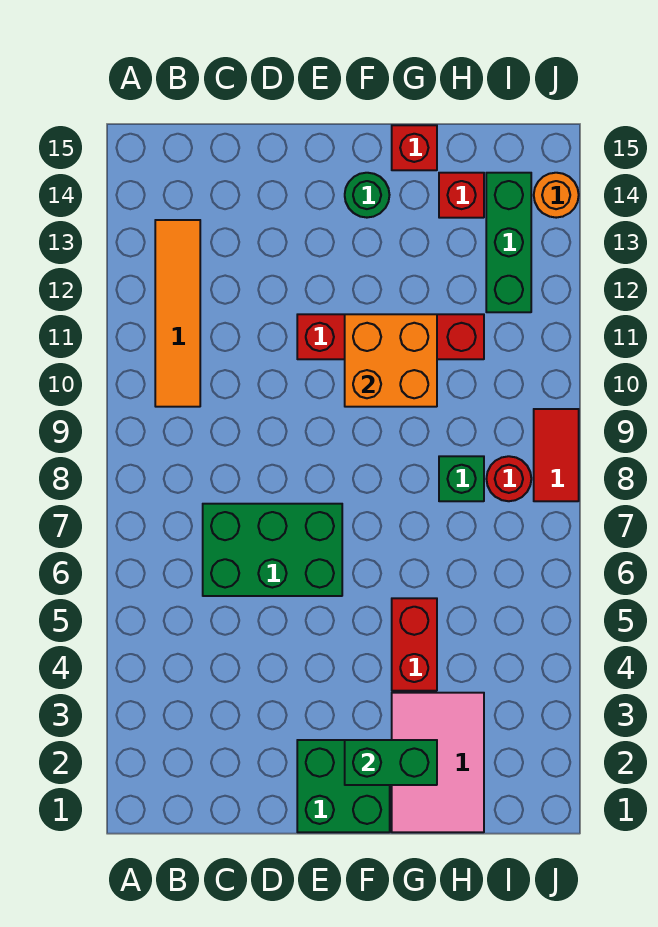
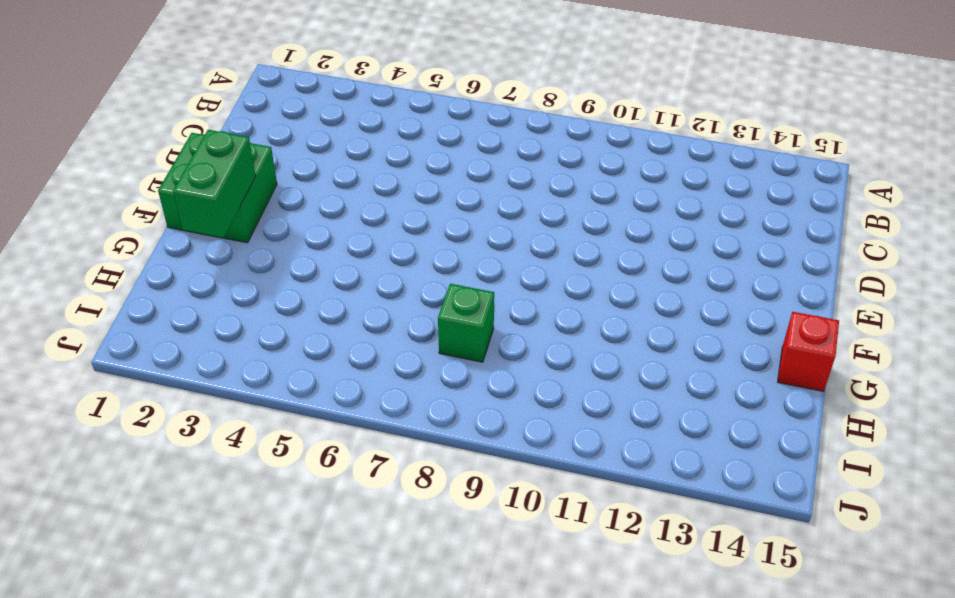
none -> orange 1x4 tile [155,220,200,407]
none -> green 2x3 brick [203,504,342,596]
none -> red 1x4 brick [297,314,484,359]

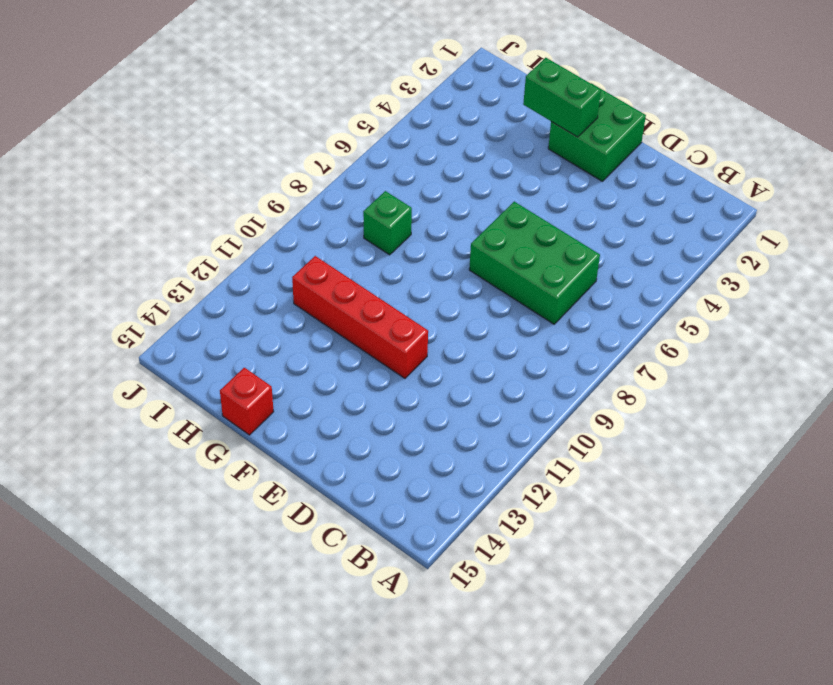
none -> orange 1x4 tile [155,220,200,407]
none -> green 1x1 round brick [345,173,389,218]
none -> pink 2x3 tile [392,693,484,832]

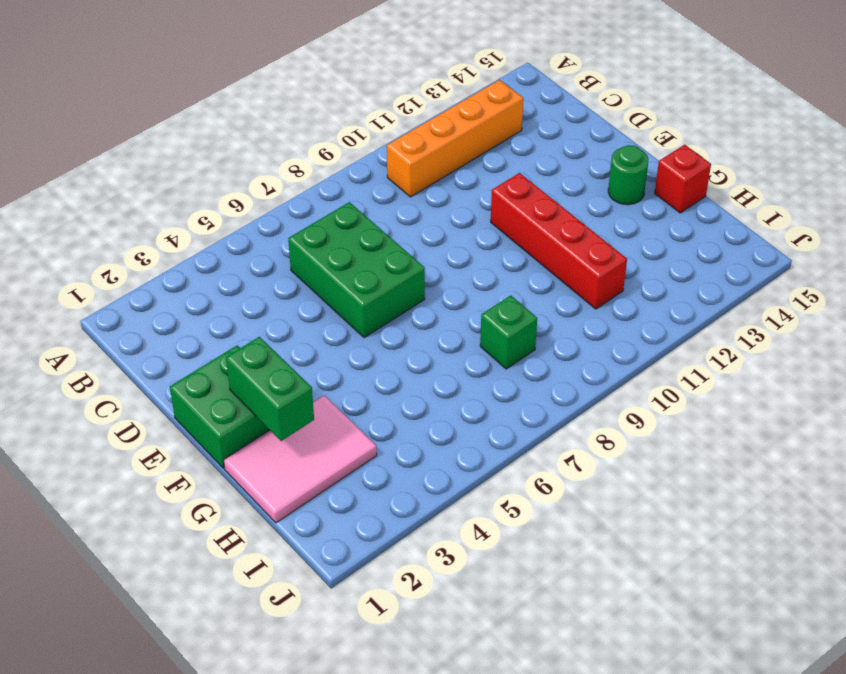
orange 1x4 brick [387,80,524,197] -> orange 1x4 tile [155,220,200,407]
none -> red 1x2 brick [392,598,437,691]
none -> red 1x1 brick [439,173,484,218]
none -> red 1x1 round brick [486,456,531,501]

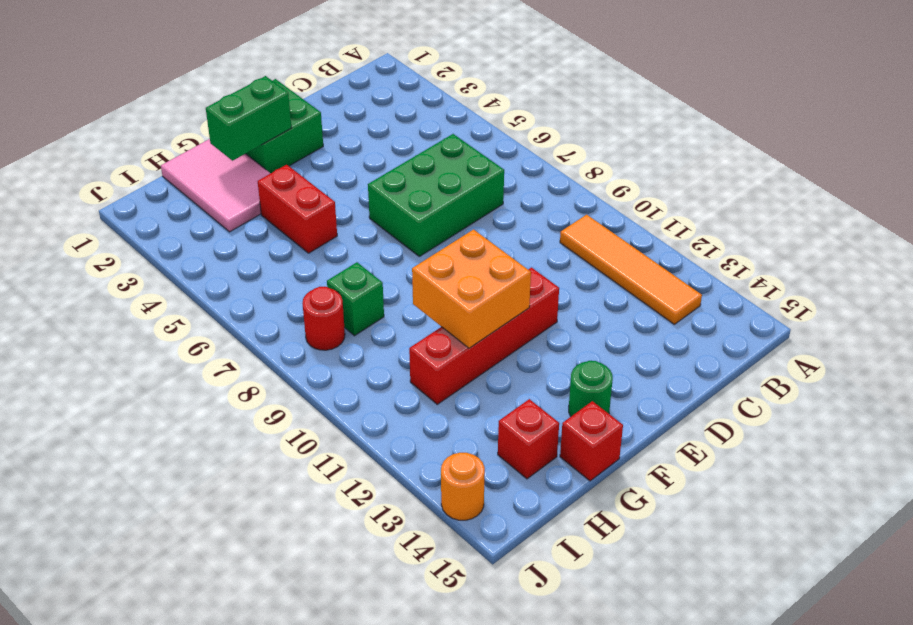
none -> green 1x3 brick [486,173,531,312]
none -> red 1x2 tile [534,409,579,501]

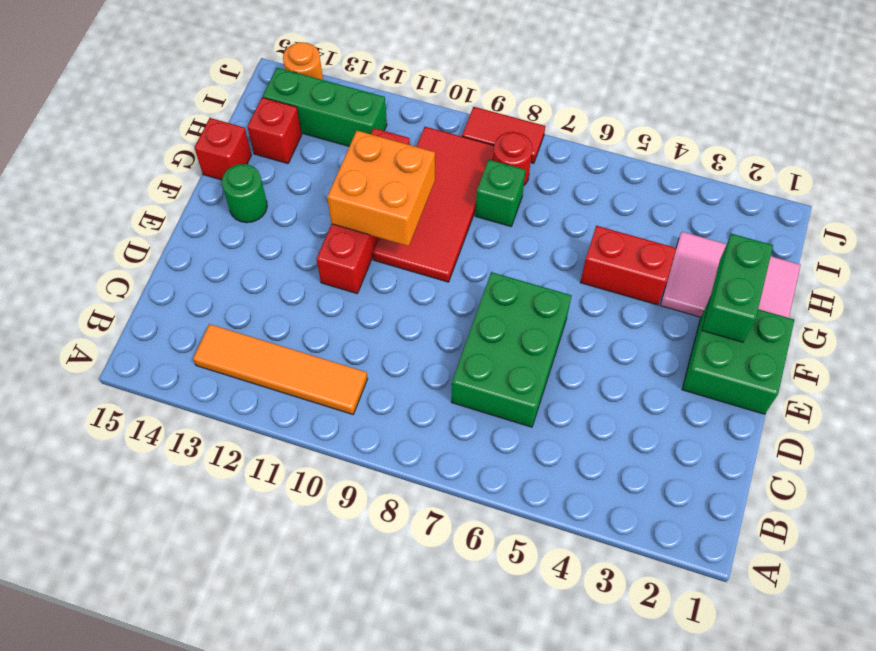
red 2x4 tile [373,127,494,282] -> none

